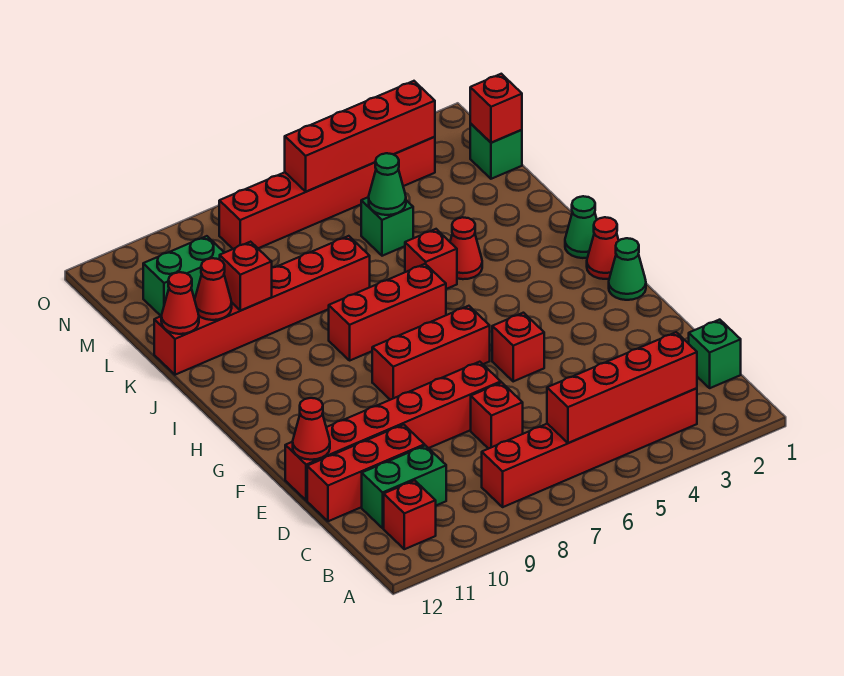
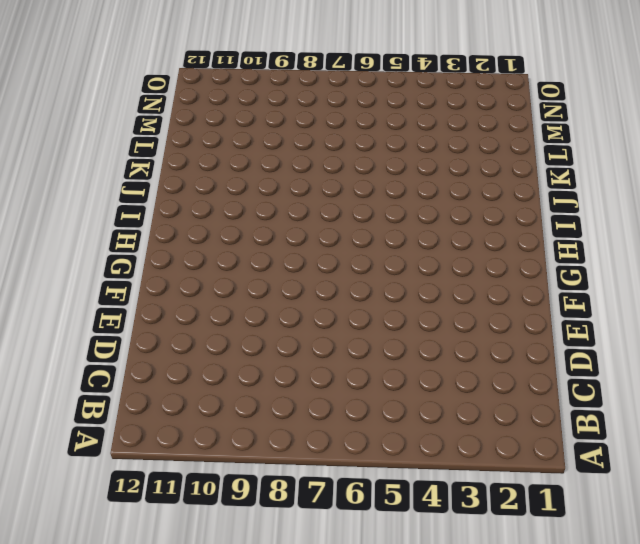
none -> red 1x6 brick [482,388,697,507]
none -> red 1x1 brick [384,480,436,549]
none -> green 1x1 brick [689,320,741,388]

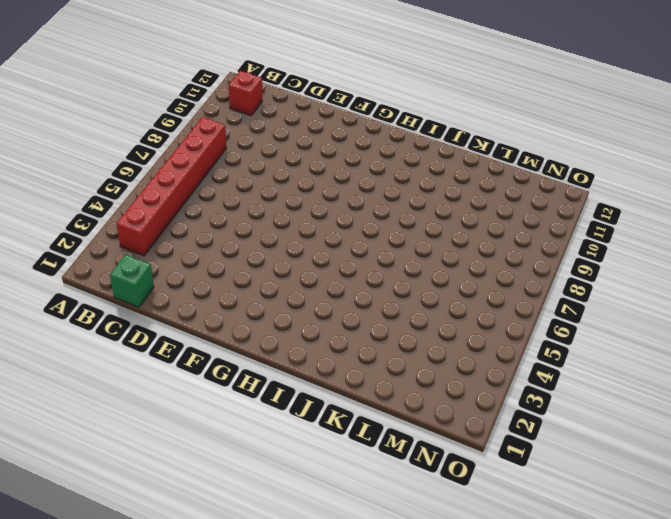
none -> green 1x2 brick [362,446,446,528]
none -> red 1x1 brick [471,383,523,449]
none -> red 1x3 brick [307,425,425,521]

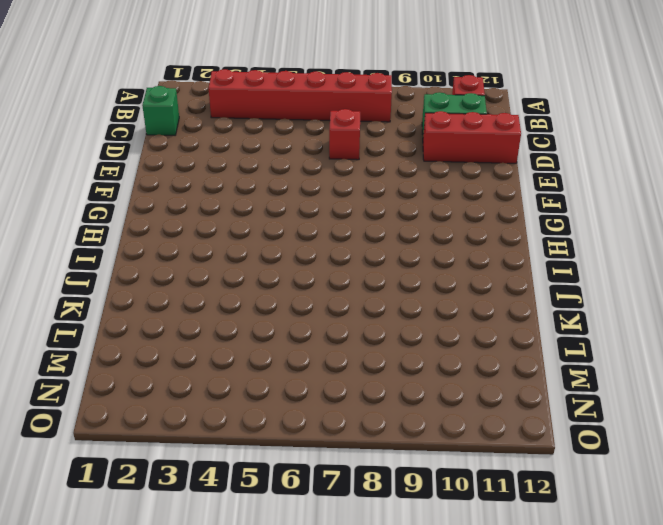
none -> red 1x6 brick [285,362,501,500]
none -> red 1x1 brick [492,313,544,381]
none -> green 1x1 cone [609,238,646,300]

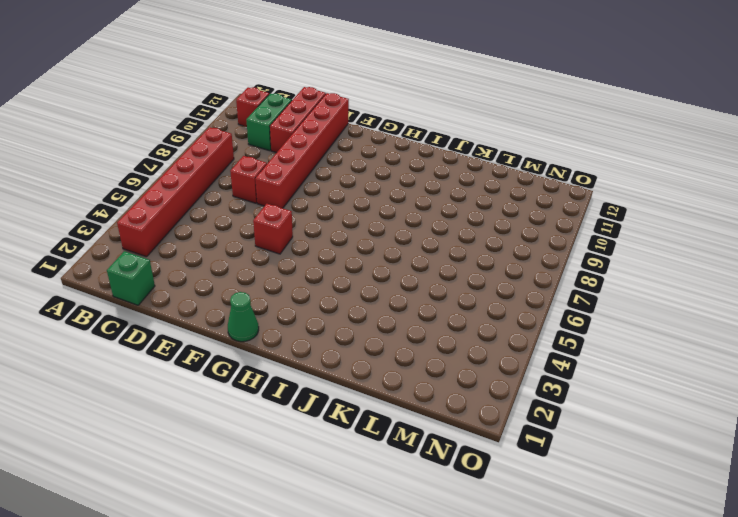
none -> red 1x3 brick [372,306,490,400]
none -> red 1x1 cone [587,217,619,279]
none -> green 1x1 cone [565,196,597,258]

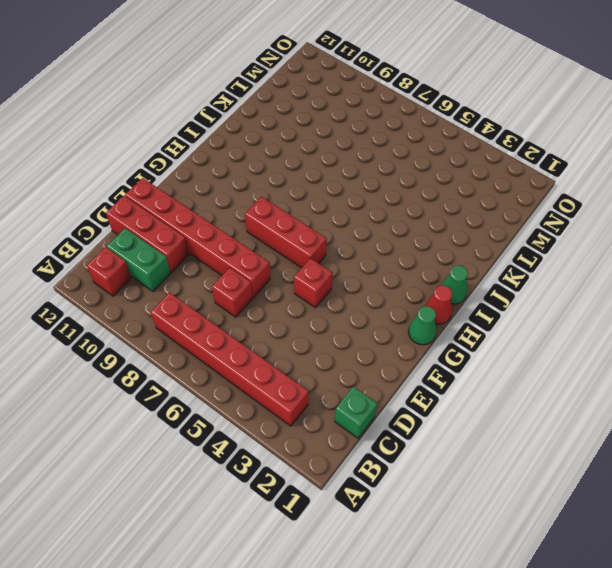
none -> red 1x3 brick [329,264,446,360]
none -> red 1x1 cone [450,217,482,279]
none -> red 1x1 brick [405,229,457,289]

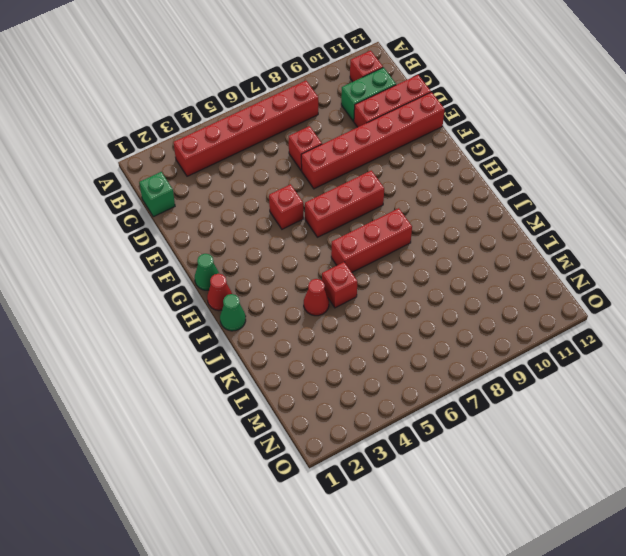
none -> red 1x6 brick [154,236,370,375]
none -> green 1x1 brick [361,197,413,256]
none -> green 1x1 brick [470,123,522,179]

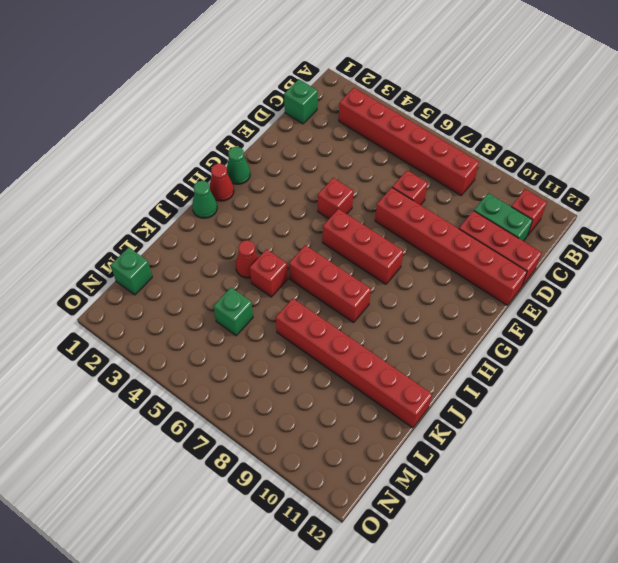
none -> green 1x2 brick [143,236,224,316]
none -> red 1x6 brick [219,137,435,249]
none -> red 1x4 brick [547,332,697,443]

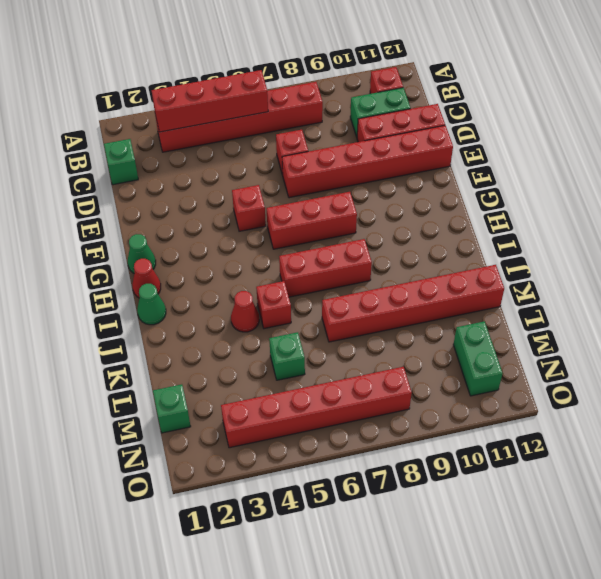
green 1x2 brick [453,321,503,396] -> green 1x2 brick turned to [143,236,224,316]
none -> red 1x1 cone [293,398,330,460]
none -> red 1x1 brick [219,242,272,311]
none -> red 1x1 cone [195,258,232,320]

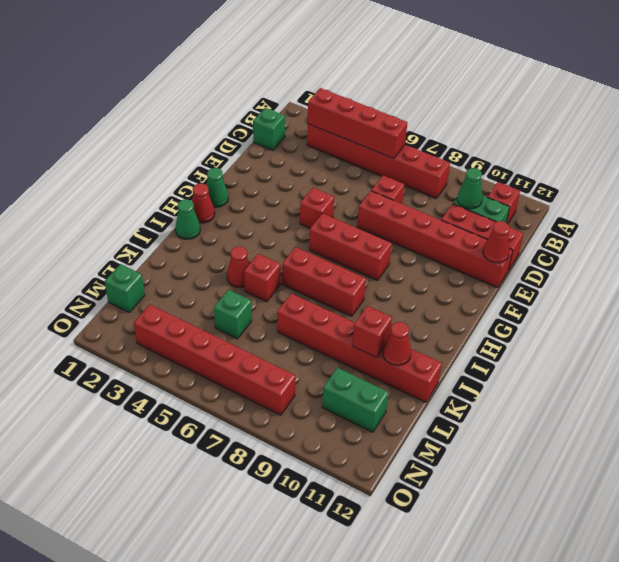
green 1x1 cone [457,168,483,209] -> green 1x1 cone moved to [369,153,406,215]
none -> red 1x1 cone [161,272,199,334]
none -> red 1x1 brick [470,74,522,143]
none -> red 1x4 brick [285,81,435,191]

